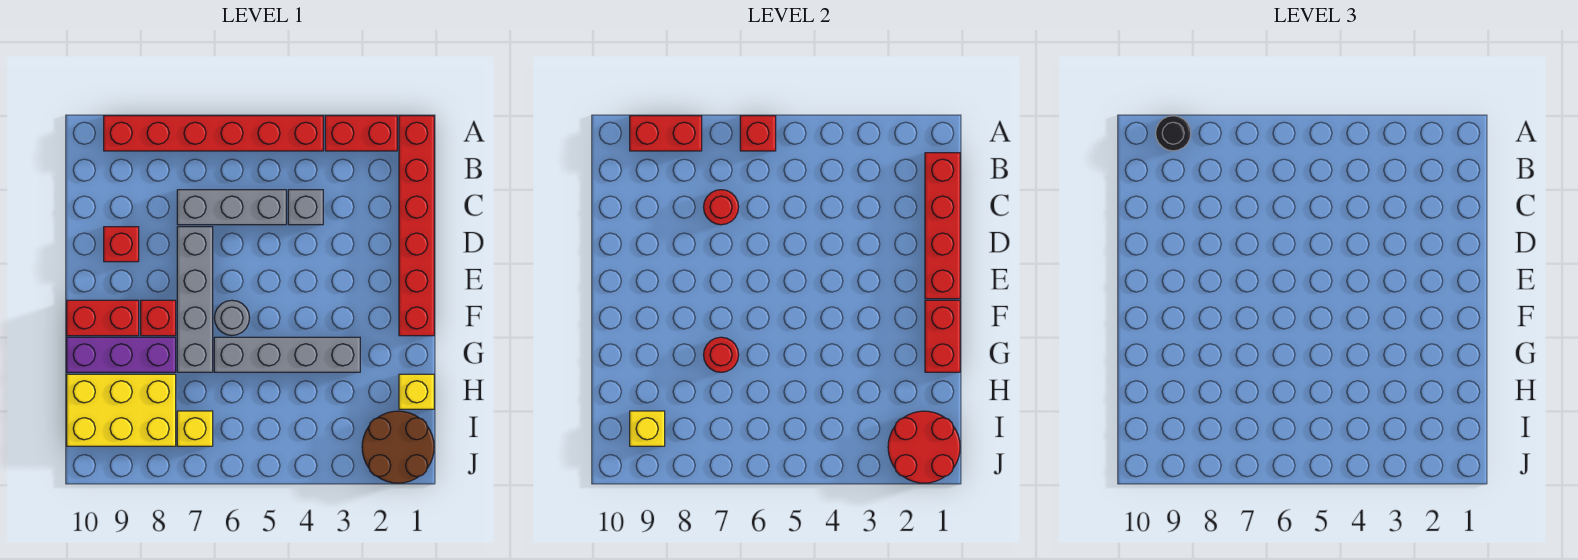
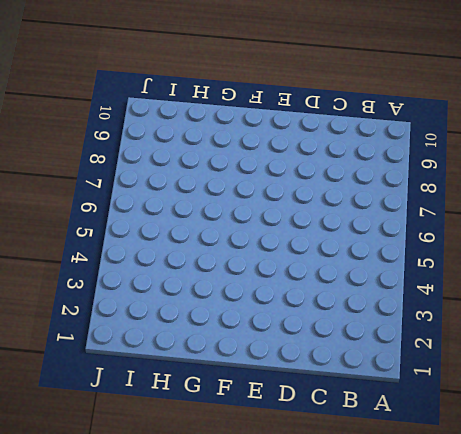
none -> red 1x6 brick [399,116,434,336]
none -> red 1x2 brick [325,116,397,151]
none -> red 1x6 brick [104,116,323,151]

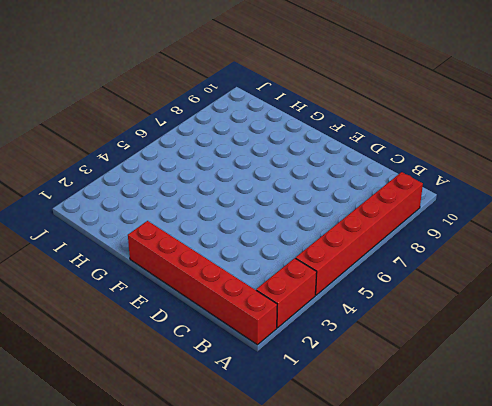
none -> grey 1x1 brick [288,190,323,225]
none -> grey 1x3 brick [177,190,286,225]
none -> grey 1x4 brick [177,227,213,372]

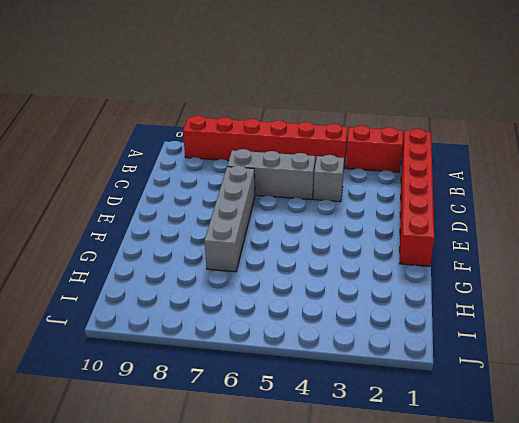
none -> red 1x1 brick [104,227,139,262]
none -> grey 1x1 round brick [214,300,249,335]
none -> red 1x1 brick [141,300,176,336]

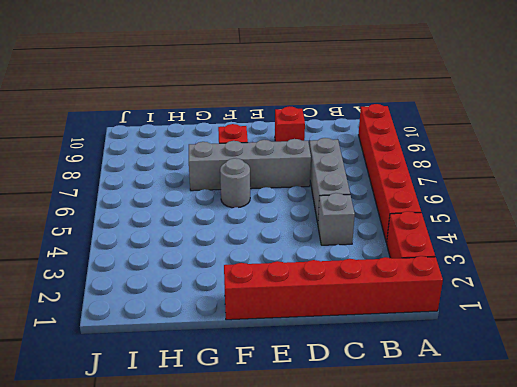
none -> red 1x2 brick [67,300,139,336]
none -> grey 1x4 brick [214,337,360,372]
none -> purple 1x3 brick [67,337,176,372]

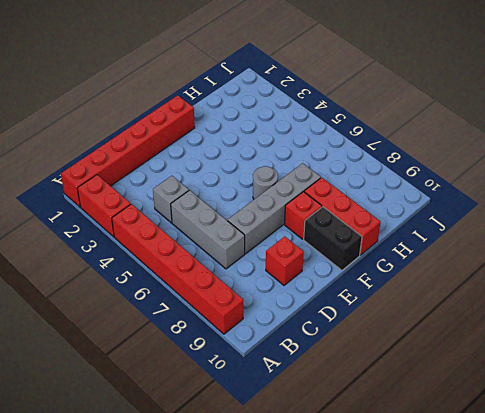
black 1x2 brick [304,207,362,270] -> red 1x2 brick [67,300,139,336]
red 1x3 brick [304,178,380,255] -> purple 1x3 brick [67,337,176,372]
none -> grey 1x4 brick [214,337,360,372]
none -> yellow 1x1 brick [399,374,434,409]
none -> yellow 2x3 brick [67,374,176,446]

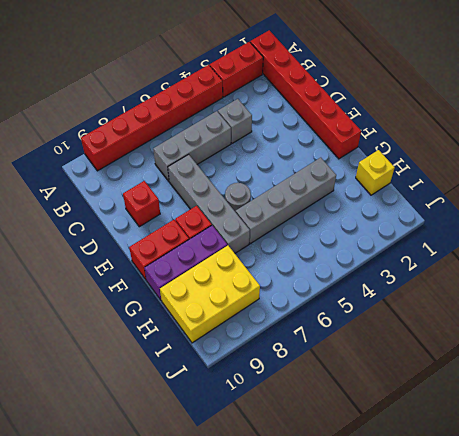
none -> brown 2x2 round brick [362,411,434,483]
none -> yellow 1x1 brick [177,411,213,446]
none -> red 1x1 brick [740,116,776,151]

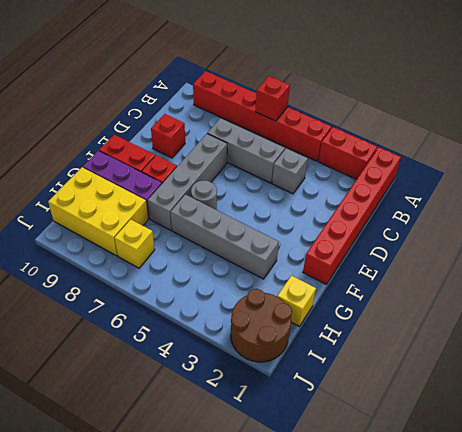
none -> red 1x2 brick [630,116,702,151]
none -> red 1x4 brick [925,153,960,299]
none -> red 1x1 round brick [704,190,739,225]

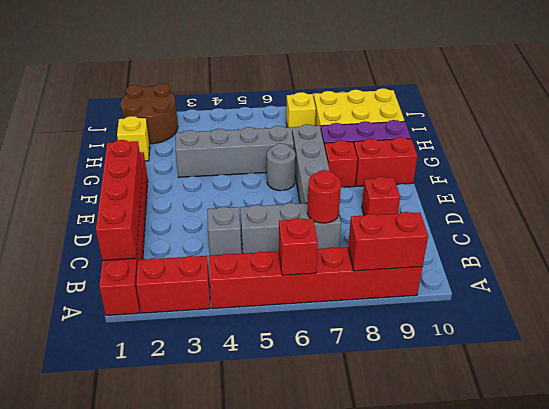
none -> red 1x2 brick [925,300,960,372]
none -> red 1x1 round brick [704,337,739,372]
none -> red 2x2 round brick [888,411,960,483]

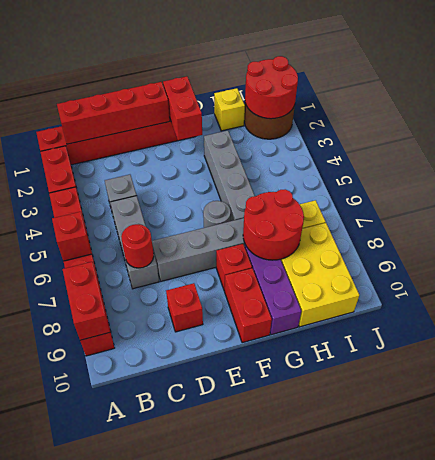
red 1x2 brick [163,76,202,140] -> red 1x2 brick turned to [925,300,960,372]
red 2x2 round brick [243,189,304,260] -> red 1x1 round brick [704,337,739,372]
none -> yellow 1x1 brick [630,411,665,446]
none -> black 1x1 round brick [1156,116,1191,151]

